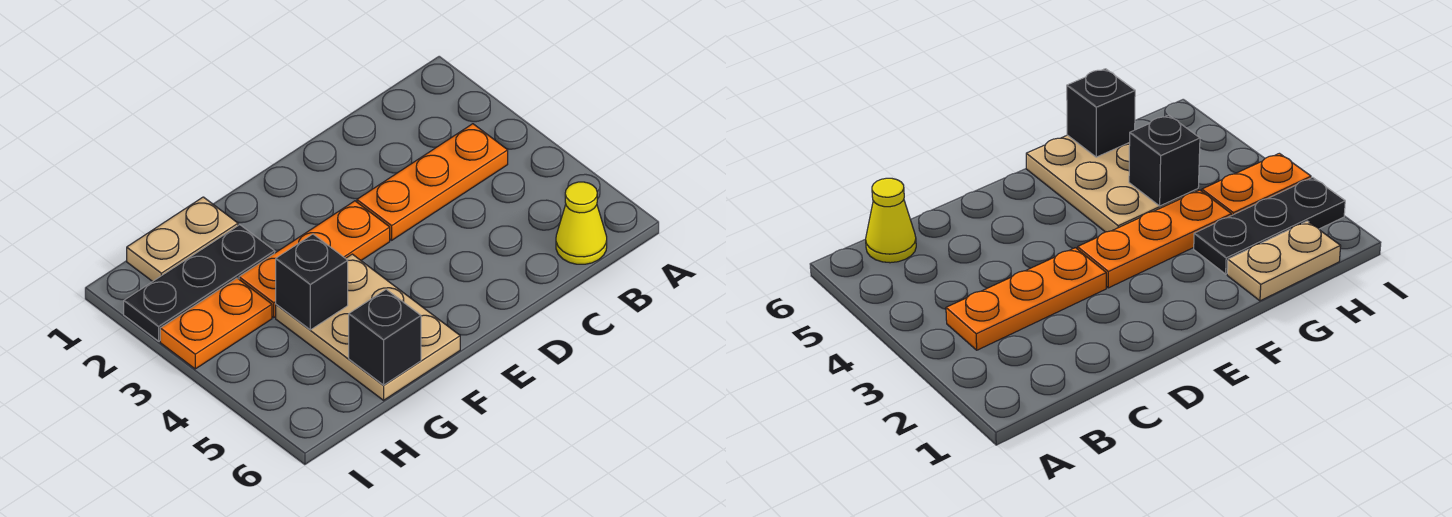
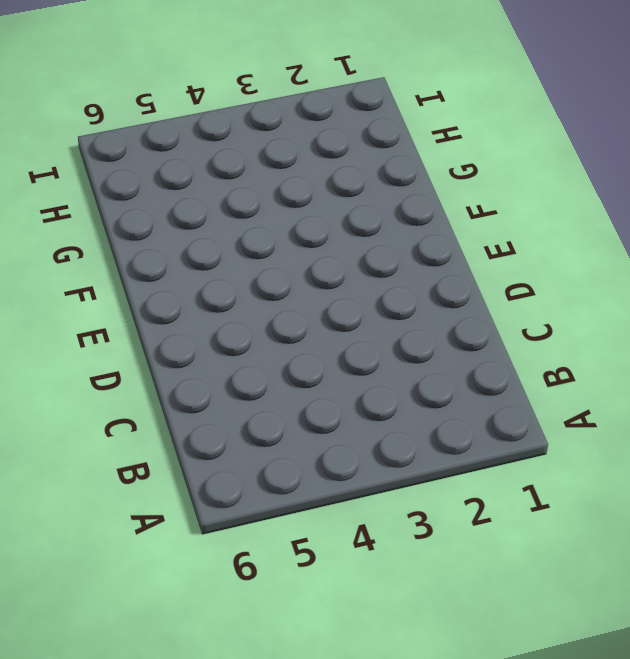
none -> orange 1x3 plate [357,124,508,240]
none -> yellow 1x1 cone [556,182,607,264]

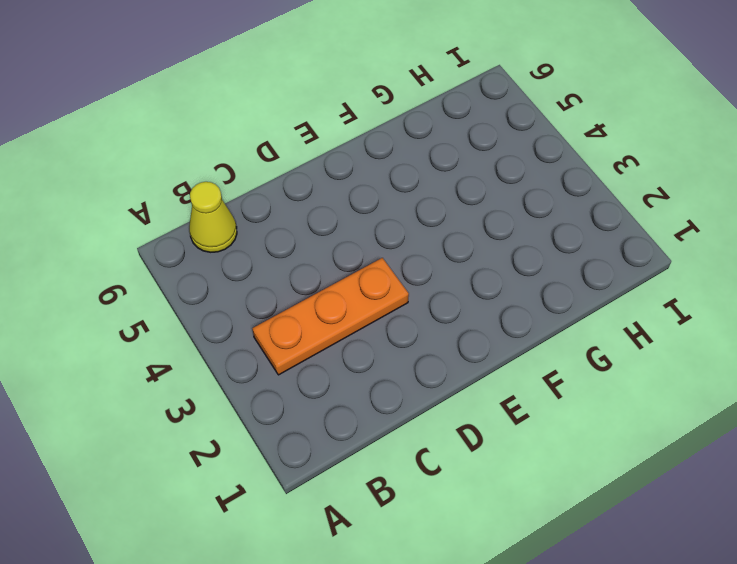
none -> orange 1x3 plate [239,201,390,317]
none -> tan 2x3 plate [276,254,460,400]

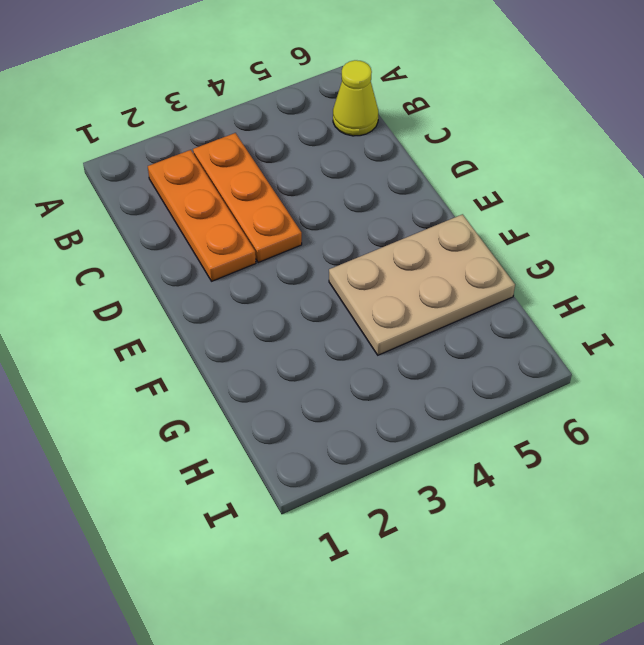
orange 1x3 plate [148,150,256,281] -> orange 1x3 plate moved to [239,201,390,317]
none -> tan 1x2 plate [127,197,238,282]
none -> black 1x3 plate [124,225,275,341]

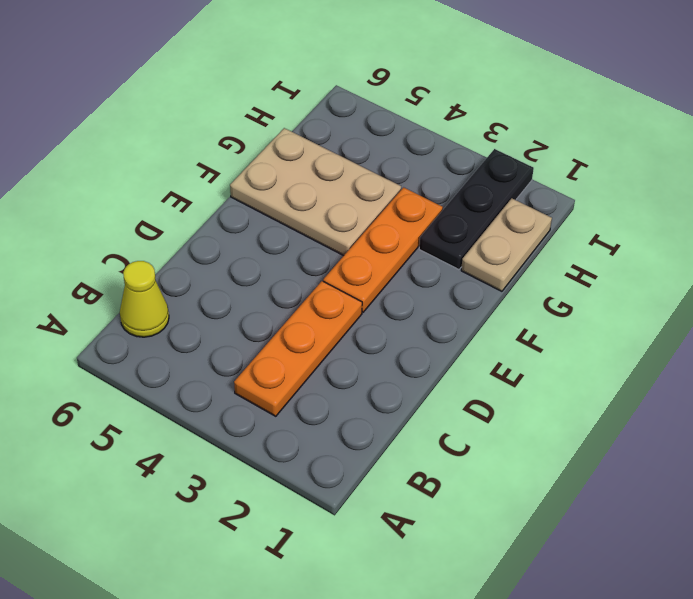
none -> orange 1x2 plate [160,278,272,369]
none -> black 1x1 brick [276,234,348,330]

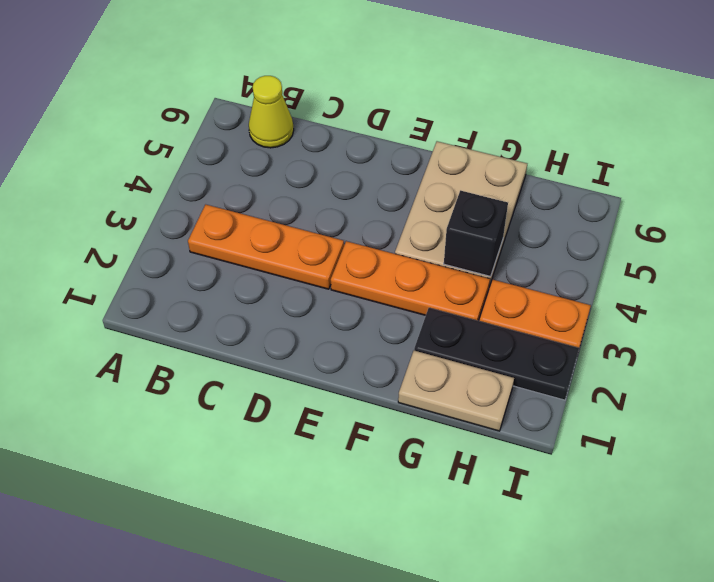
none -> black 1x1 brick [349,289,421,385]

